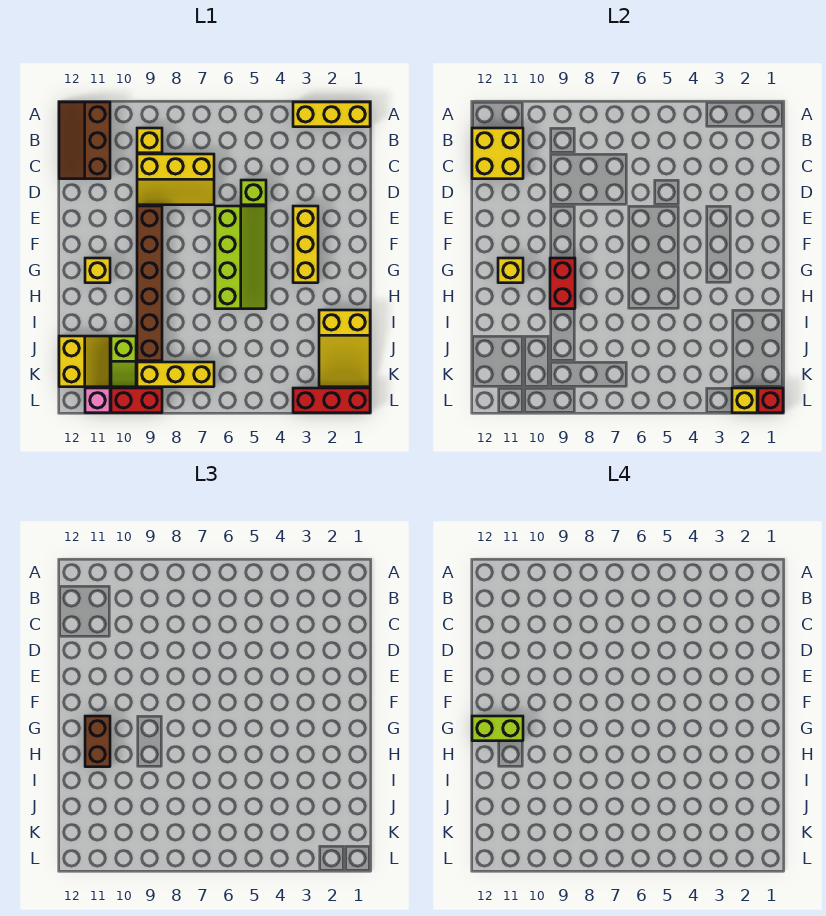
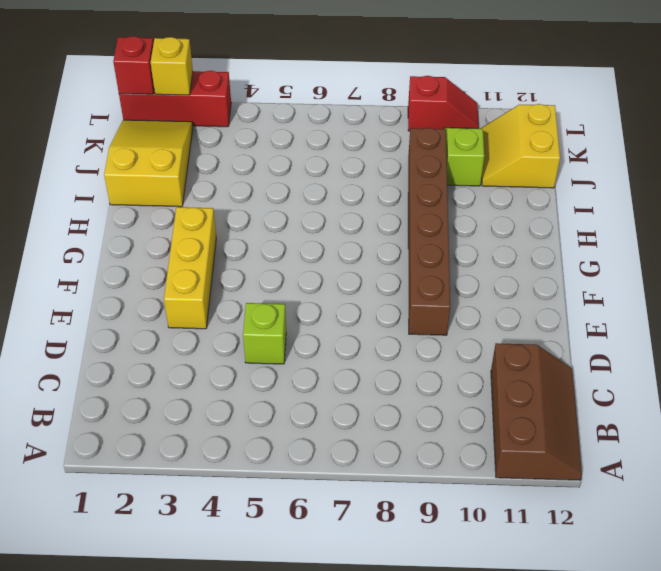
red 1x2 slope [408,76,479,131] -> red 1x2 brick [111,388,162,413]
none -> yellow 1x3 brick [293,102,370,127]
none -> yellow 1x1 brick [137,128,162,153]
none -> yellow 2x3 slope [137,154,214,205]

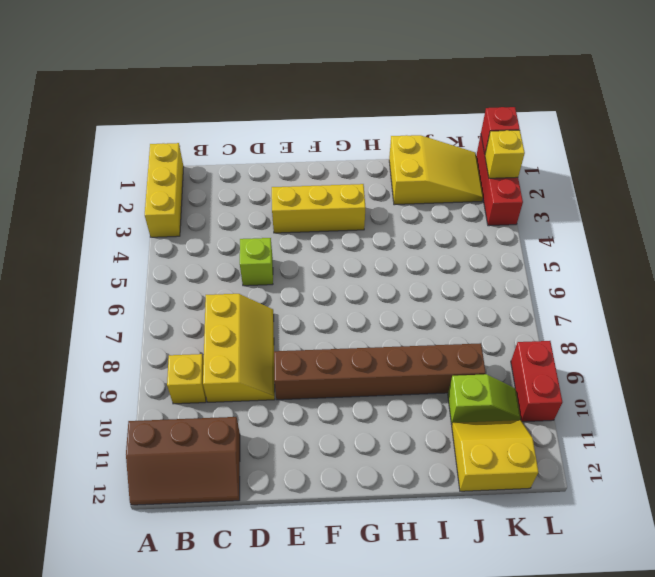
none -> lime 2x4 slope [215,206,266,309]
none -> yellow 1x1 brick [85,258,110,283]
none -> yellow 1x3 brick [137,362,214,387]

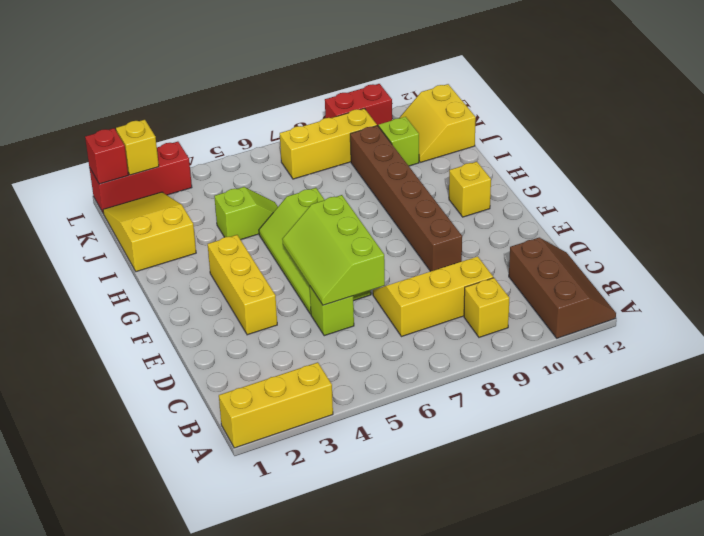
lime 2x3 slope [282,195,385,305] -> none
lime 1x2 slope [214,187,278,240] -> none
none -> pink 1x1 brick [85,388,110,413]
none -> yellow 2x2 brick [472,128,523,179]
none -> red 1x2 brick [550,258,575,309]

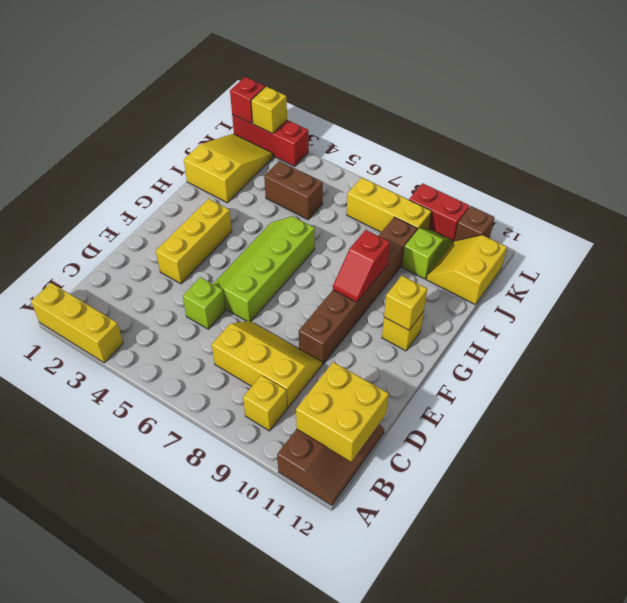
red 1x2 slope [333,230,390,302] -> red 1x2 brick [550,258,575,309]
brown 1x2 brick [264,161,323,220] -> brown 1x2 brick turned to [85,716,110,767]
brown 1x1 brick [455,206,494,241] -> pink 1x1 brick [85,388,110,413]
none -> lime 1x2 brick [472,716,523,741]

